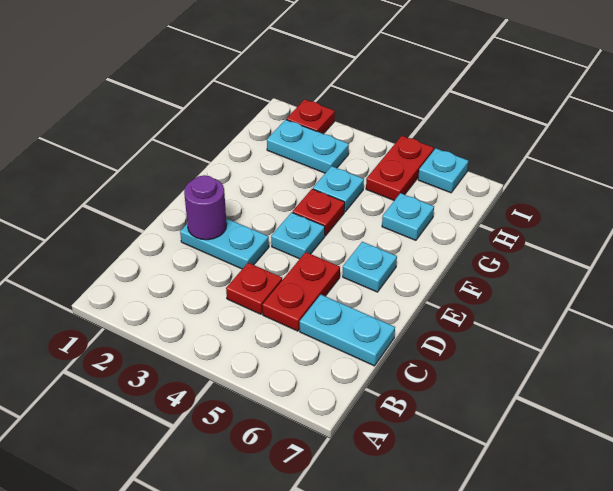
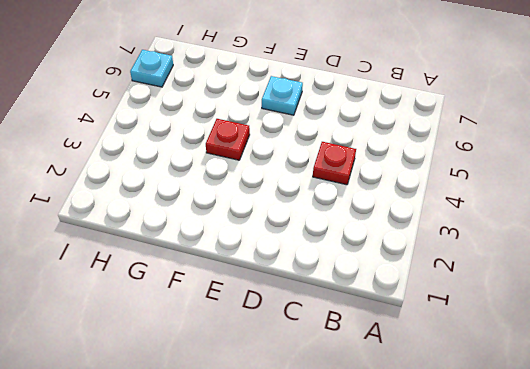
none -> red 1x2 plate [262,252,340,331]
none -> cyan 1x2 plate [300,295,395,366]
none -> cyan 1x2 plate [180,218,269,269]

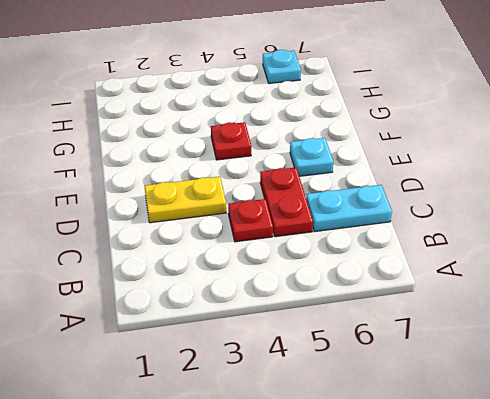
yellow 1x2 plate [145,177,226,223] -> cyan 1x2 plate [180,218,269,269]
none -> cyan 1x1 plate [271,212,325,259]
none -> cyan 1x1 plate [313,166,364,212]
none -> cyan 1x1 plate [382,193,434,240]

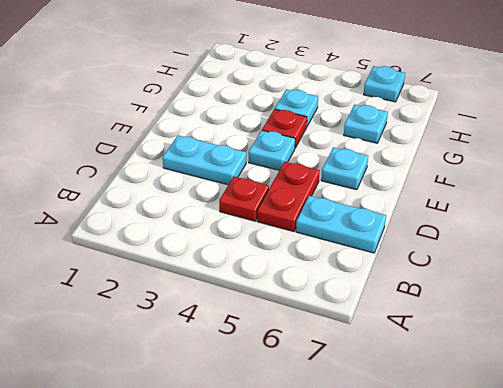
none -> cyan 1x2 plate [267,119,349,173]
none -> red 1x2 plate [366,136,434,200]
none -> red 1x1 plate [286,99,335,134]

